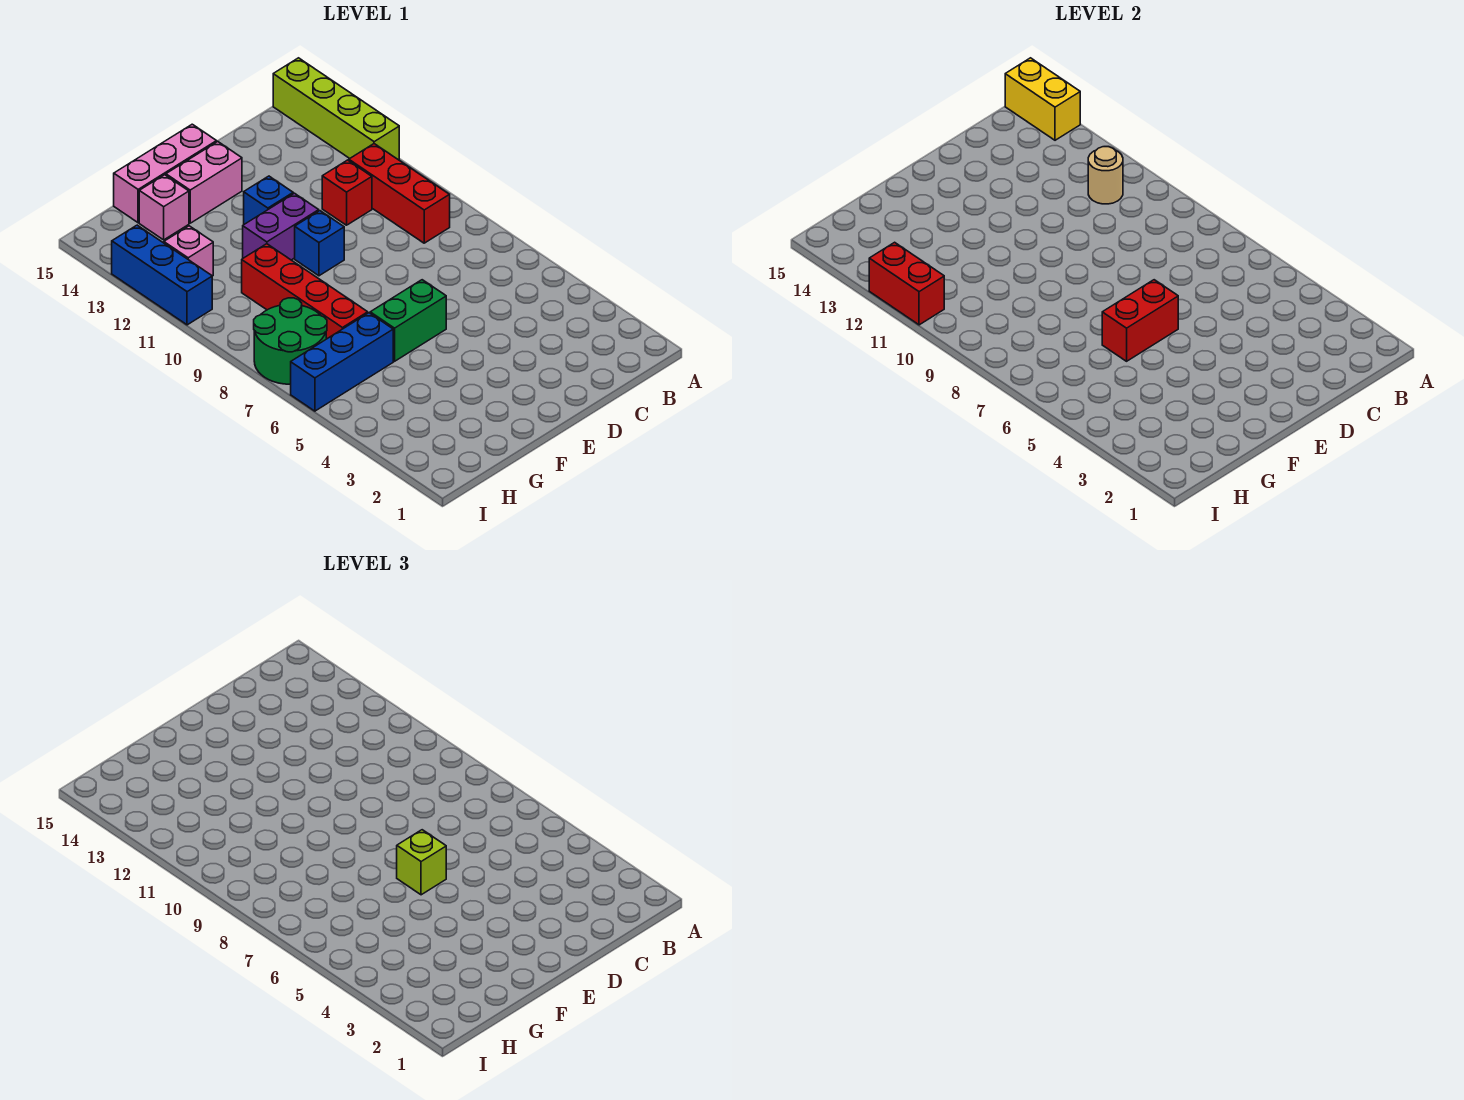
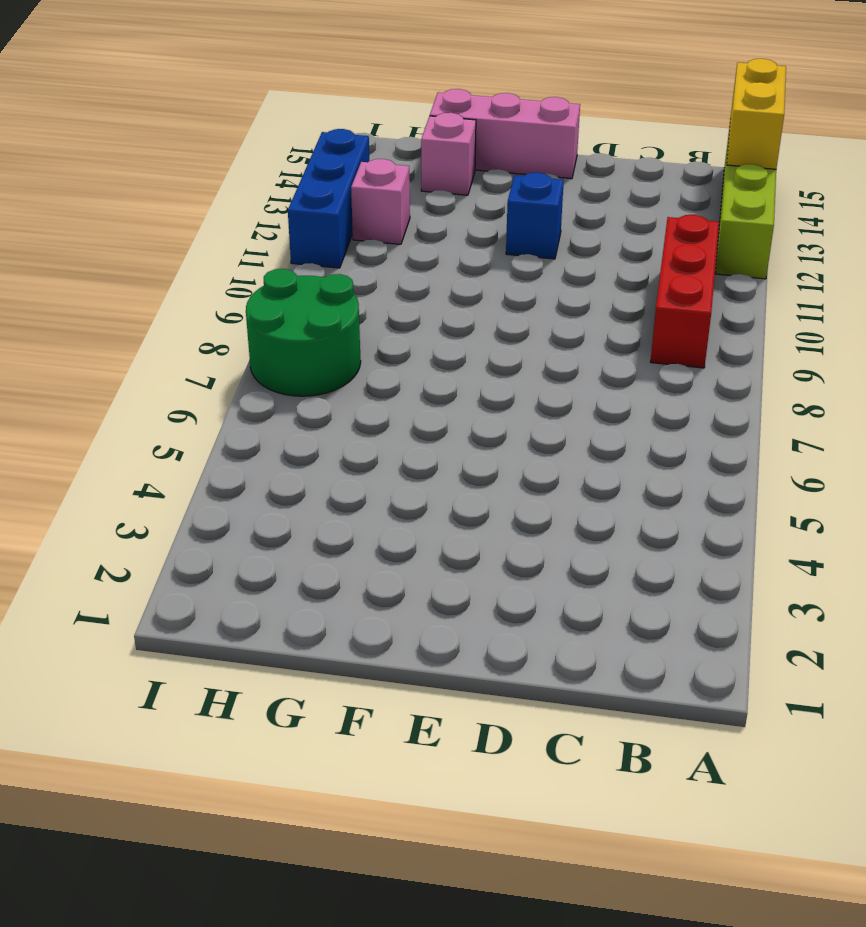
none -> red 1x1 brick [322,160,372,225]
none -> green 1x2 brick [370,280,446,361]
none -> blue 1x1 brick [295,211,344,276]

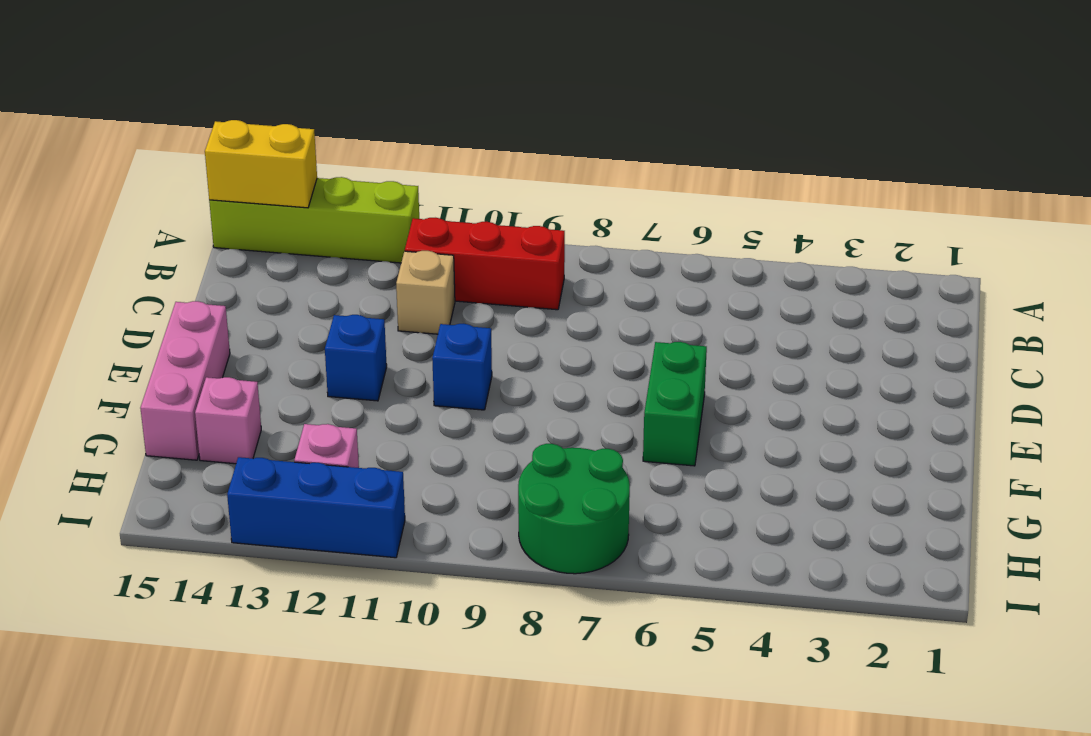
tan 1x1 brick [396,251,455,334] -> red 1x1 brick [322,160,372,225]
none -> purple 1x2 brick [243,193,319,260]
none -> pink 1x2 brick [166,142,242,223]
none -> blue 1x3 brick [291,313,393,411]

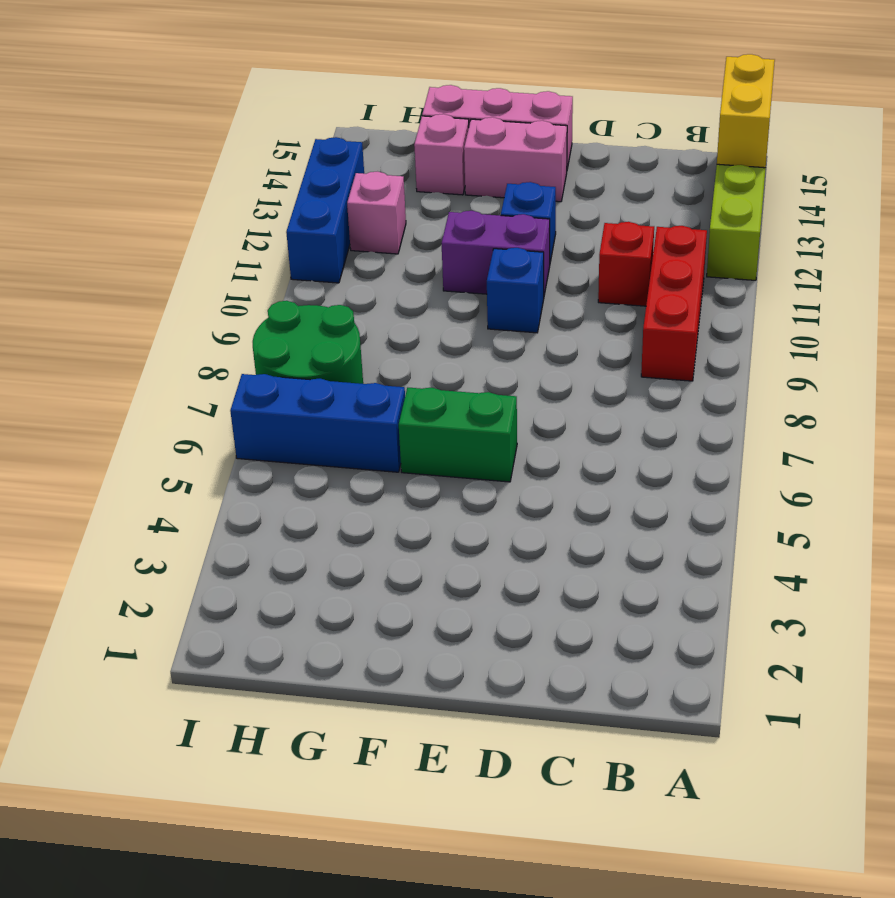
none -> red 1x4 brick [242,244,368,339]
none -> tan 1x1 round brick [1088,147,1123,204]
none -> red 1x2 brick [1102,280,1178,361]

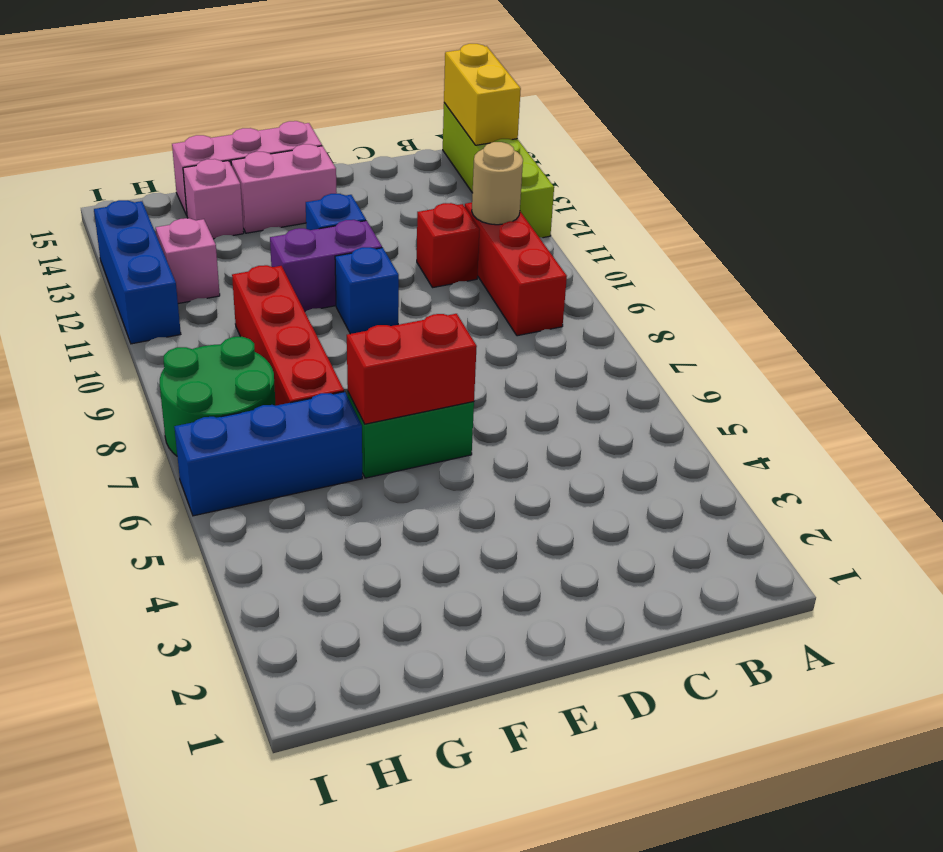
none -> red 1x2 brick [869,242,944,325]
none -> lime 1x1 brick [397,830,446,895]

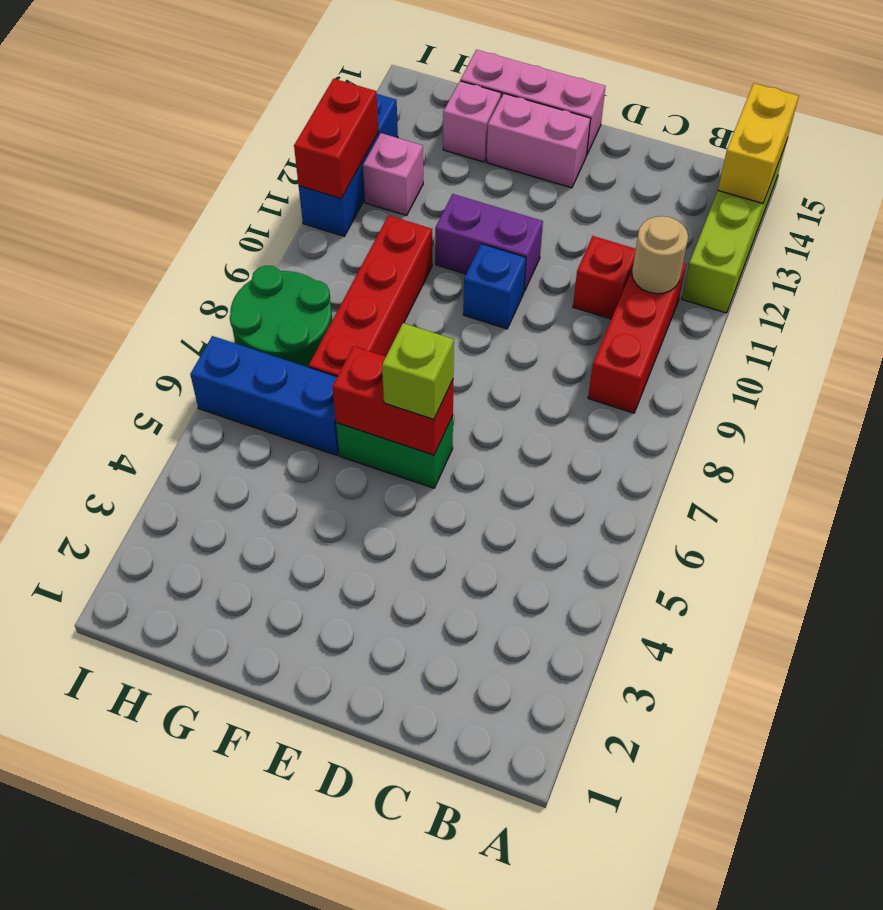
none -> blue 1x1 brick [244,176,293,224]

